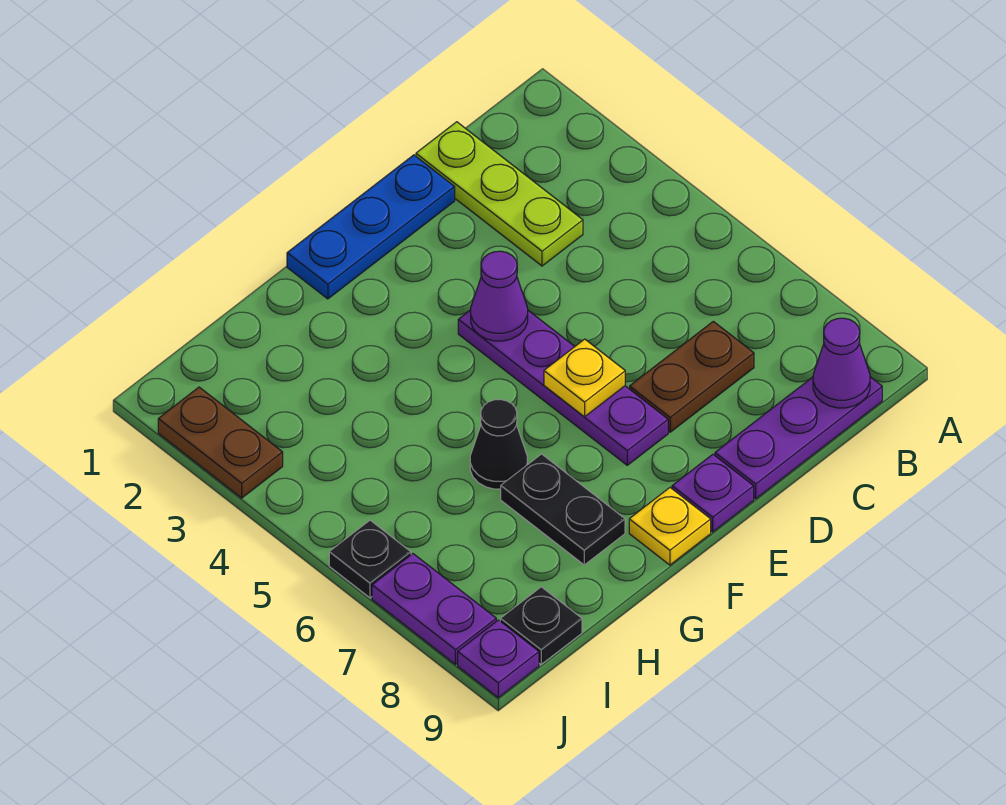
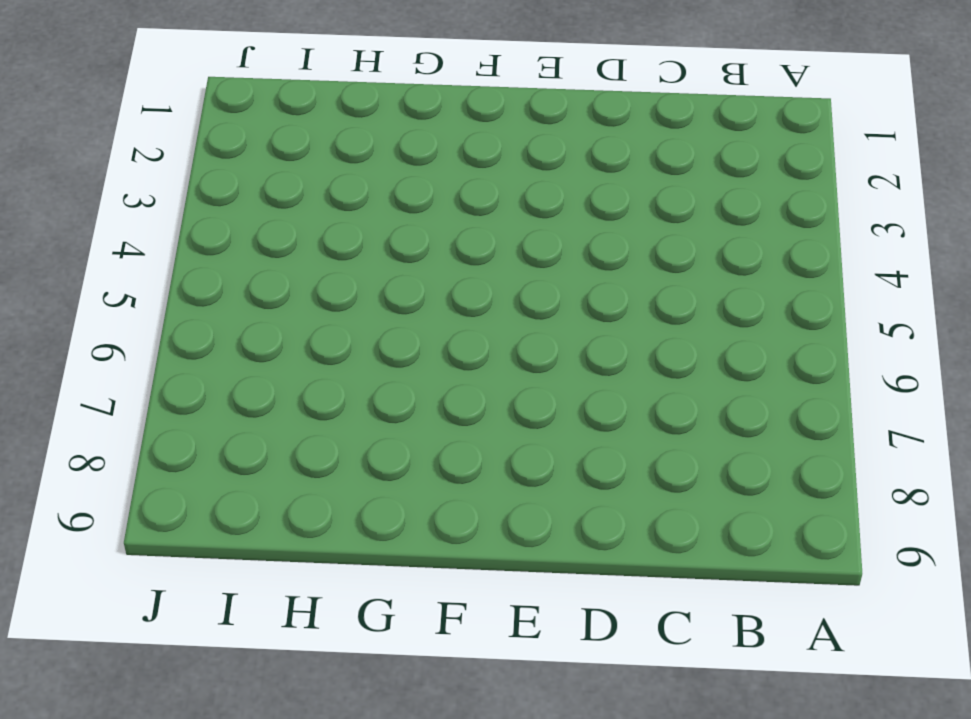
none -> purple 1x3 plate [715,377,882,499]
none -> lime 1x3 plate [416,122,583,266]
none -> brown 1x2 plate [630,321,754,432]

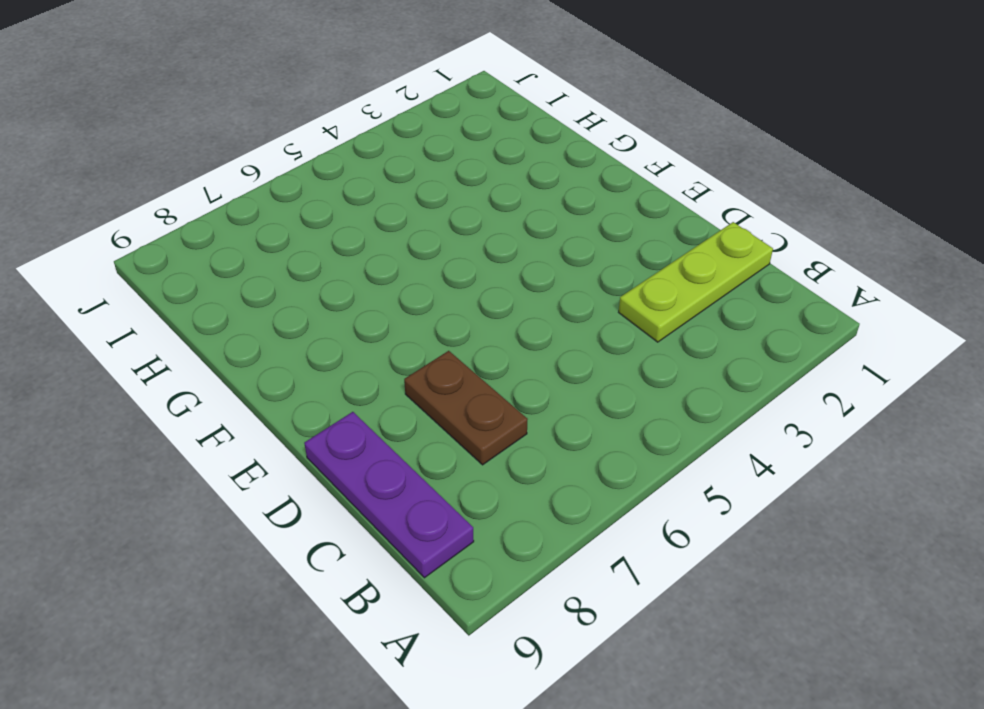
none -> blue 1x3 plate [287,155,455,299]
none -> purple 1x4 plate [458,310,668,465]
none -> purple 1x1 plate [672,454,754,532]

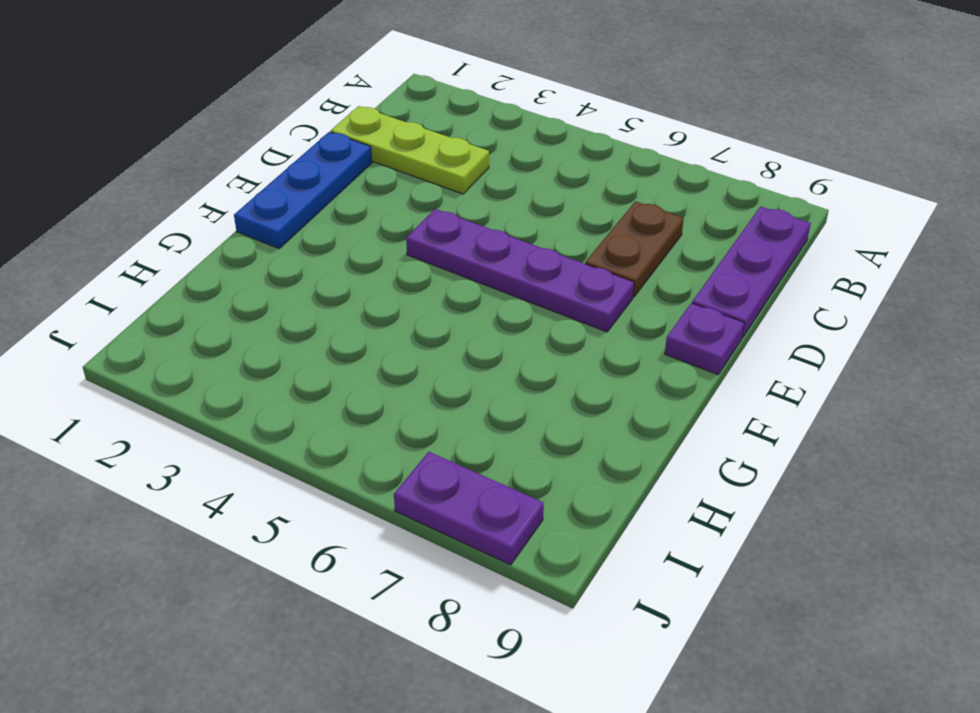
none -> yellow 1x1 plate [629,488,711,565]
none -> black 1x1 cone [470,399,527,489]
none -> black 1x2 plate [501,454,625,565]

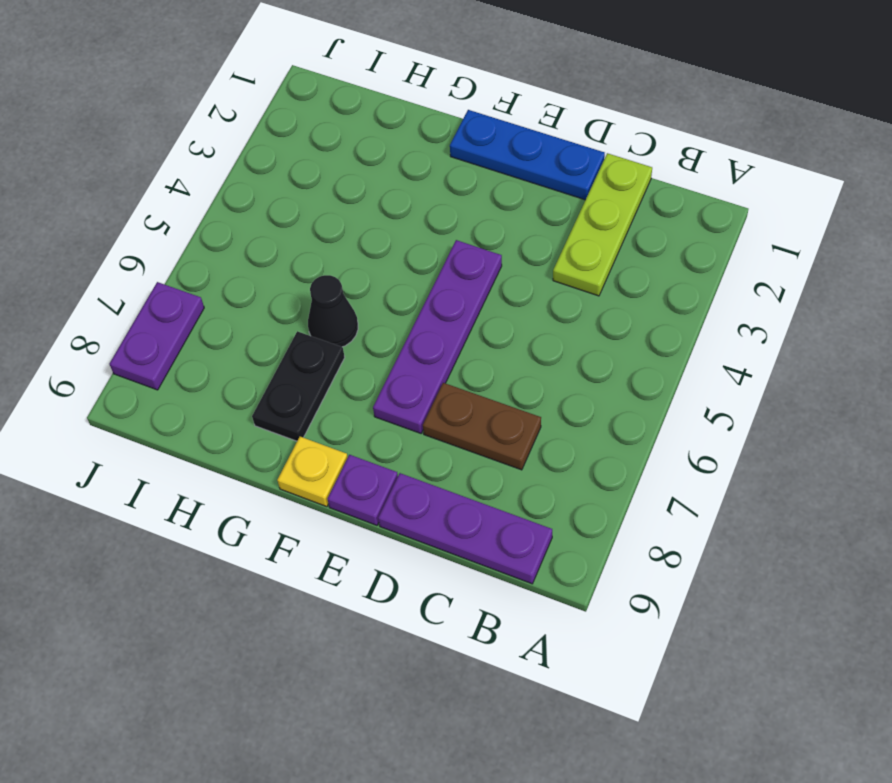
none -> black 1x1 plate [500,587,582,664]
none -> brown 1x2 plate [158,387,283,498]
none -> black 1x1 plate [329,520,411,598]

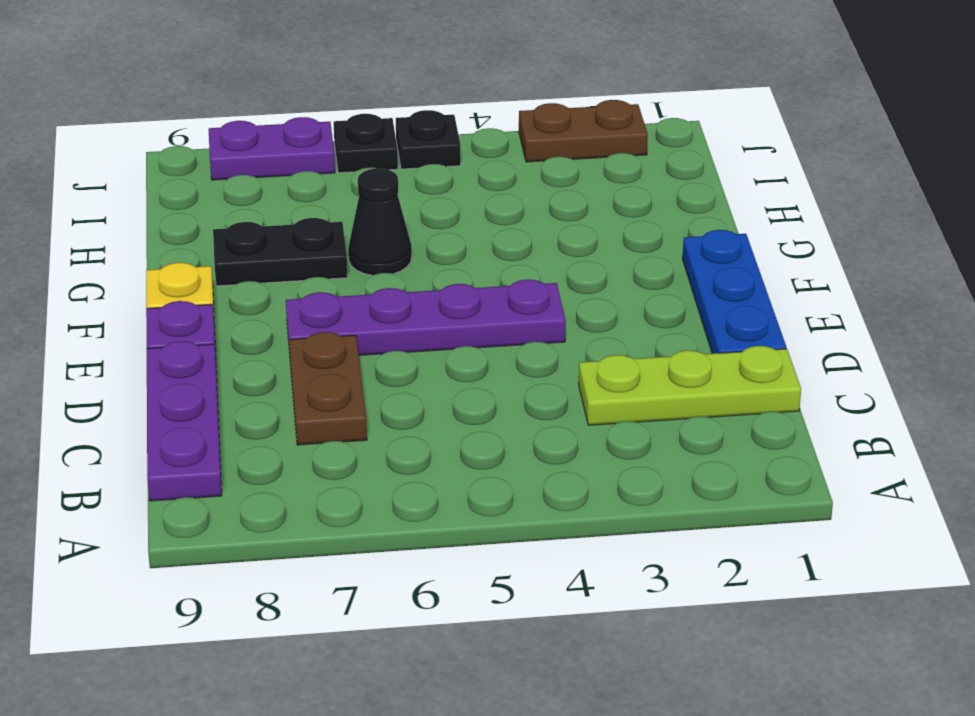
black 1x1 plate [396,110,461,169] -> black 1x1 plate moved to [500,587,582,664]
none -> purple 1x1 plate [458,620,539,698]
none -> purple 1x1 cone [813,318,870,408]
none -> purple 1x1 cone [471,251,528,341]

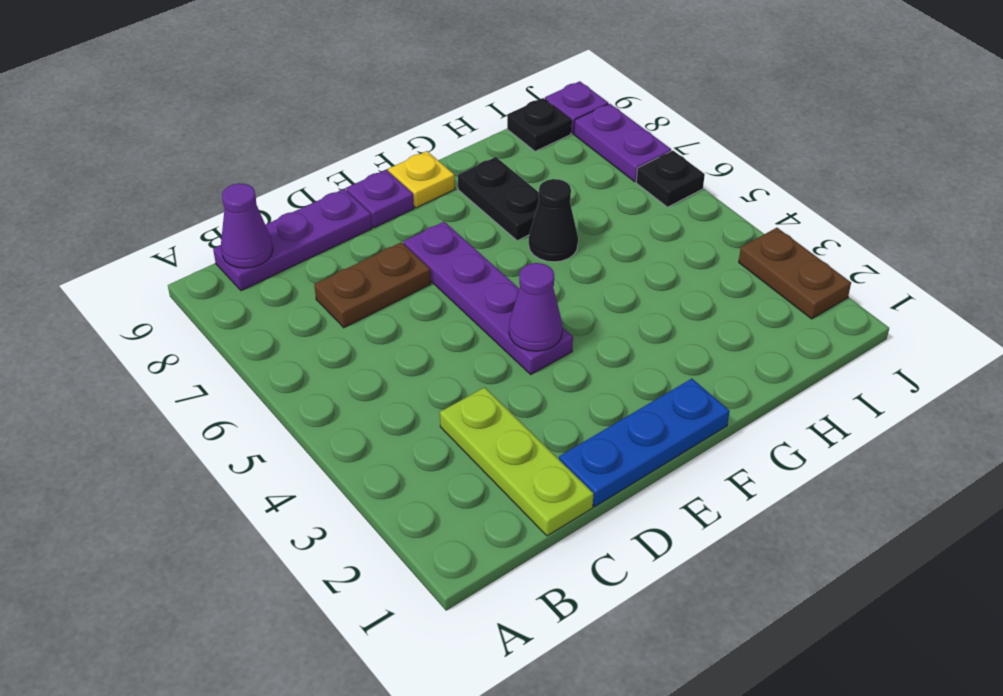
none -> yellow 1x1 plate [544,339,625,417]

